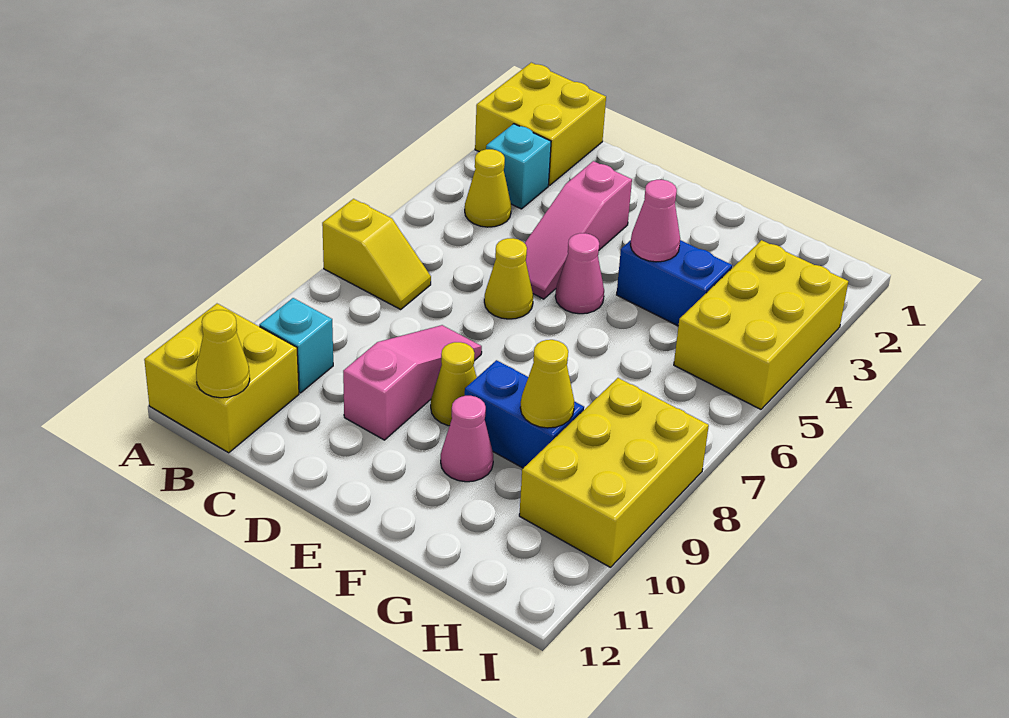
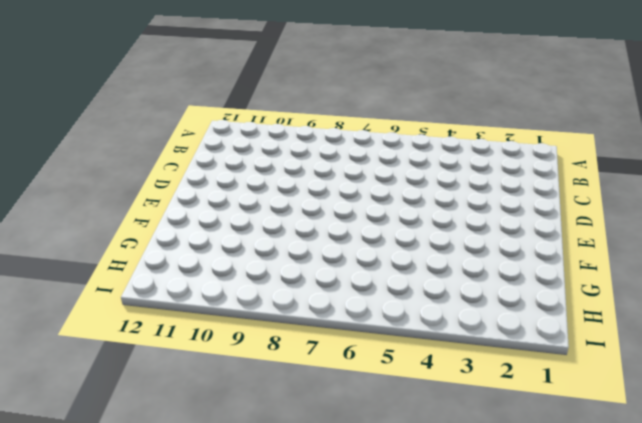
none -> yellow 2x2 brick [475,63,606,185]
none -> yellow 1x2 slope [322,199,431,309]
none -> yellow 2x2 brick [144,304,299,453]

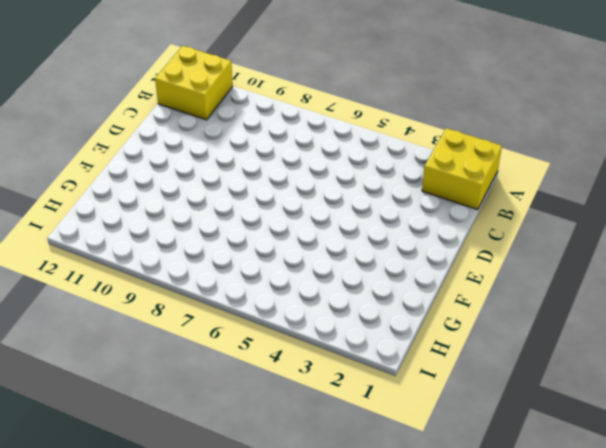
none -> yellow 1x2 slope [322,199,431,309]
none -> cyan 1x1 brick [486,124,551,209]
none -> yellow 1x1 cone [465,149,511,227]

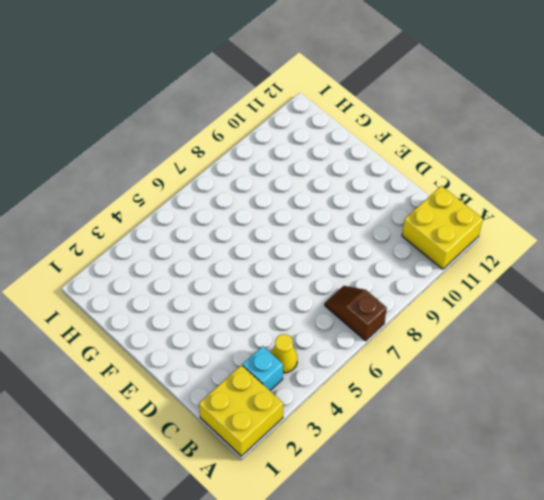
brown 1x2 slope [325,286,387,341] -> yellow 1x2 slope [322,199,431,309]
none -> cyan 1x1 brick [259,298,333,393]
none -> pink 1x3 slope [525,161,632,299]
none -> yellow 1x1 cone [484,238,533,319]

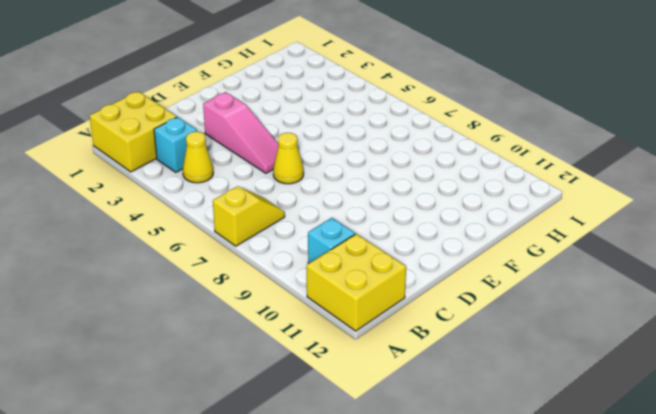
none -> pink 1x3 slope [343,325,482,440]
none -> pink 1x1 cone [555,233,604,314]
none -> yellow 1x1 cone [431,342,477,426]

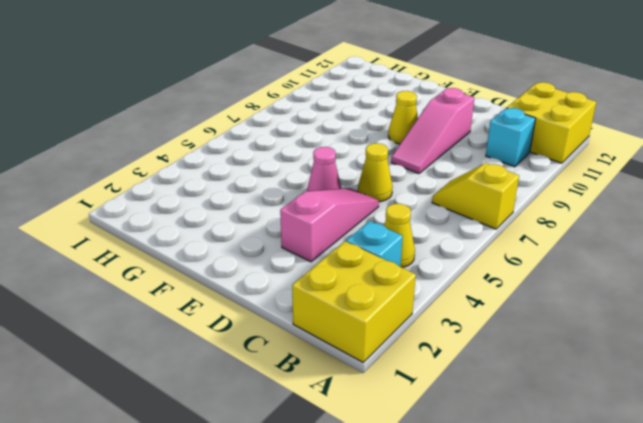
none -> blue 1x2 brick [617,240,732,326]
none -> blue 1x2 brick [465,360,584,468]
none -> pink 1x1 cone [441,396,493,482]

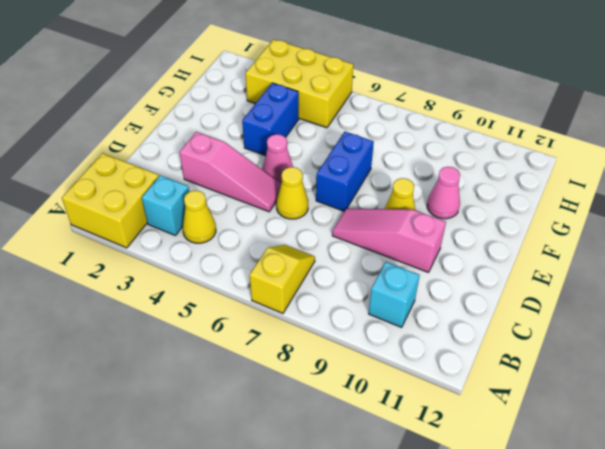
blue 1x2 brick [316,132,374,211] -> blue 1x2 brick moved to [465,360,584,468]
none -> yellow 2x2 brick [144,304,299,453]
none -> yellow 2x3 brick [519,378,709,567]
none -> yellow 1x1 cone [196,310,250,398]

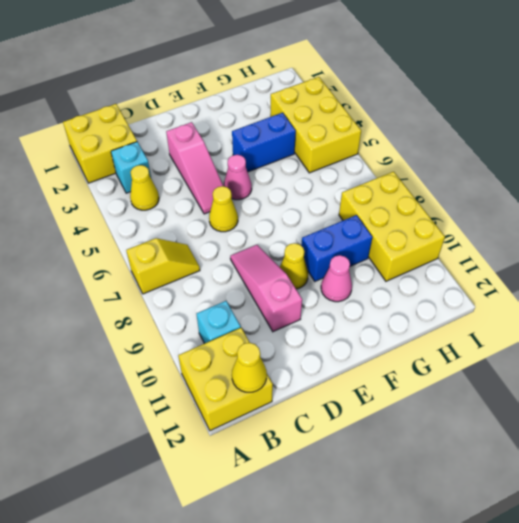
none -> pink 1x1 cone [630,180,680,262]
none -> yellow 1x1 cone [520,340,574,428]

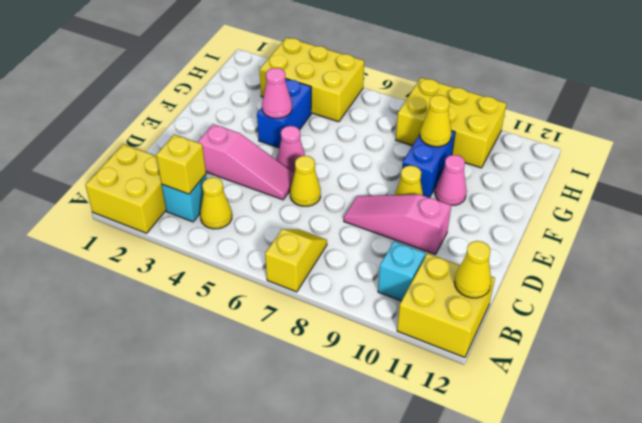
yellow 1x1 brick [156,135,206,194] -> none

